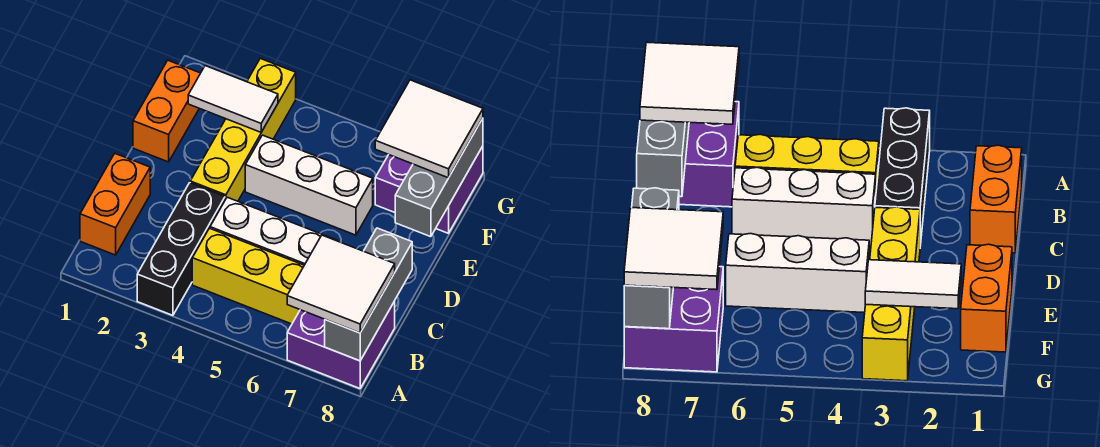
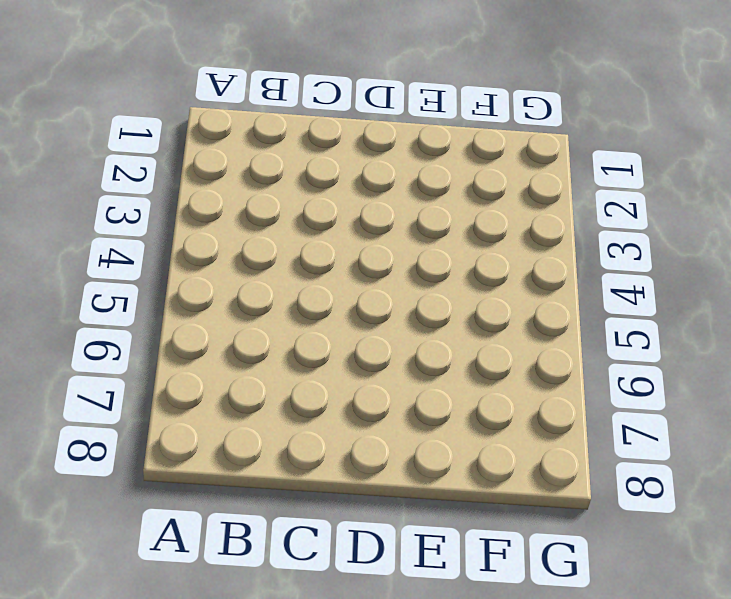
none -> black 1x3 brick [137,183,225,315]
none -> purple 2x2 brick [287,301,395,388]
none -> orange 1x2 brick [80,154,150,255]

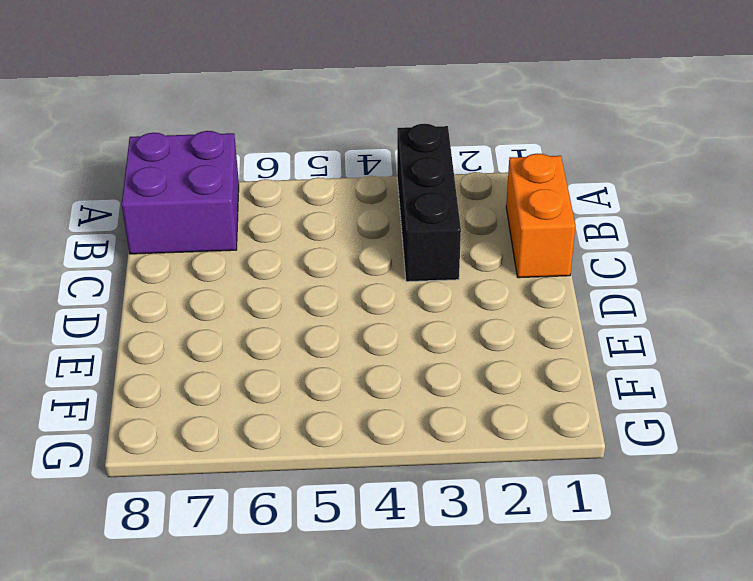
none -> yellow 1x3 brick [192,228,304,324]
none -> white 1x3 brick [210,197,337,265]
none -> yellow 1x4 brick [190,59,296,201]

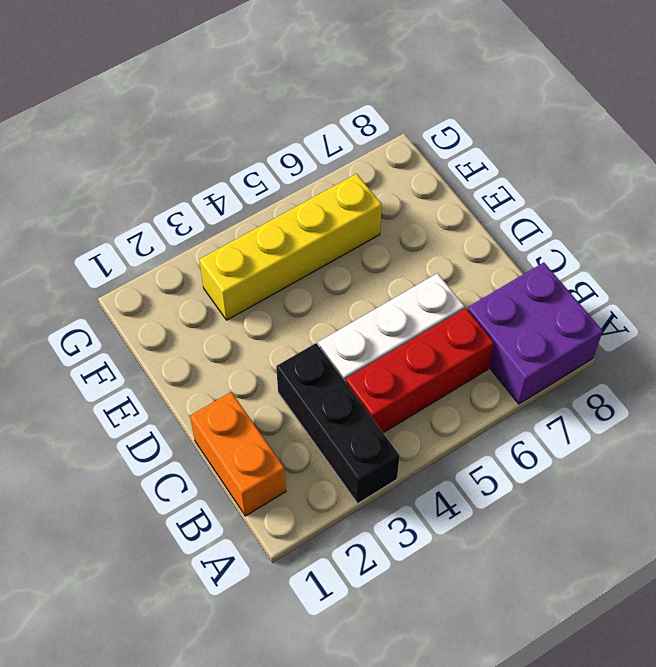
red 1x3 brick [346,308,494,433] -> yellow 1x3 brick [192,228,304,324]
yellow 1x4 brick [199,174,382,320] -> yellow 1x4 brick turned to [190,59,296,201]
none -> orange 1x2 brick [133,60,200,162]
none -> white 1x3 brick [245,135,373,235]
none -> purple 2x2 brick [375,146,483,233]

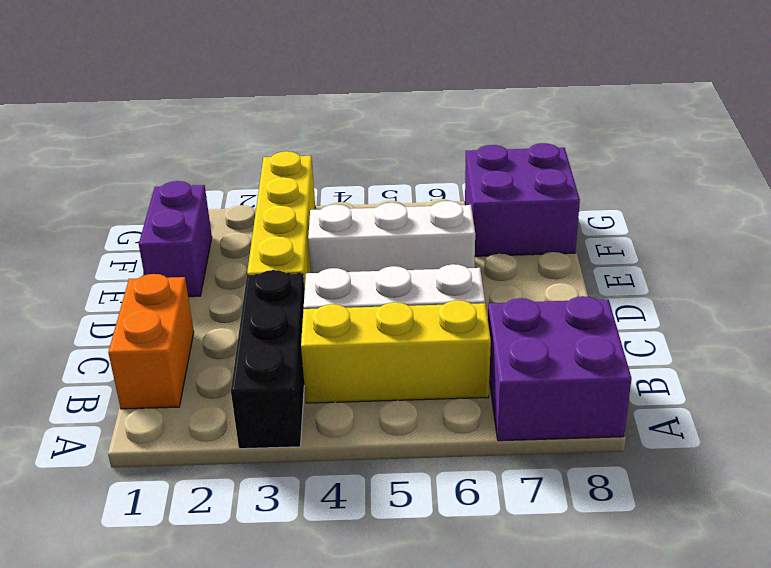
purple 1x2 brick [139,181,212,297] -> orange 1x2 brick [133,60,200,162]
none -> grey 1x3 brick [325,228,412,361]
none -> grey 1x3 brick [395,118,483,237]
none -> white 1x2 tile [188,66,278,132]

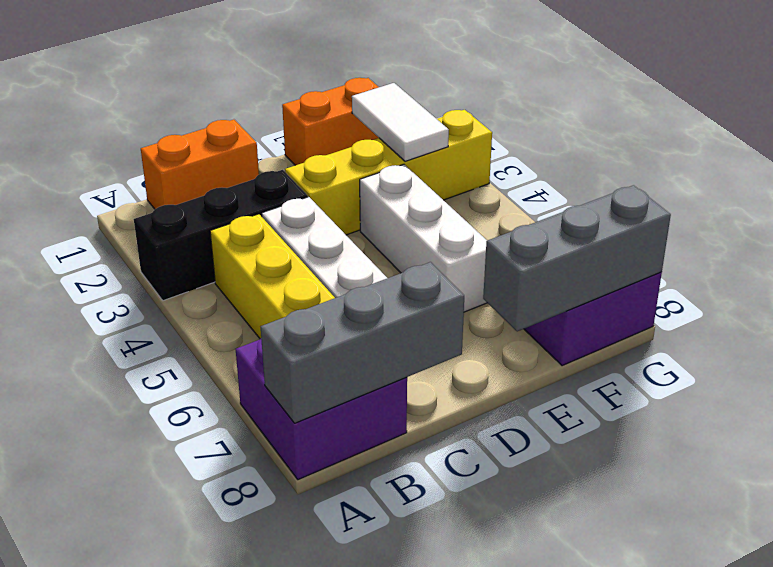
none -> white 2x2 tile [287,235,395,333]
none -> white 2x2 tile [375,80,483,178]

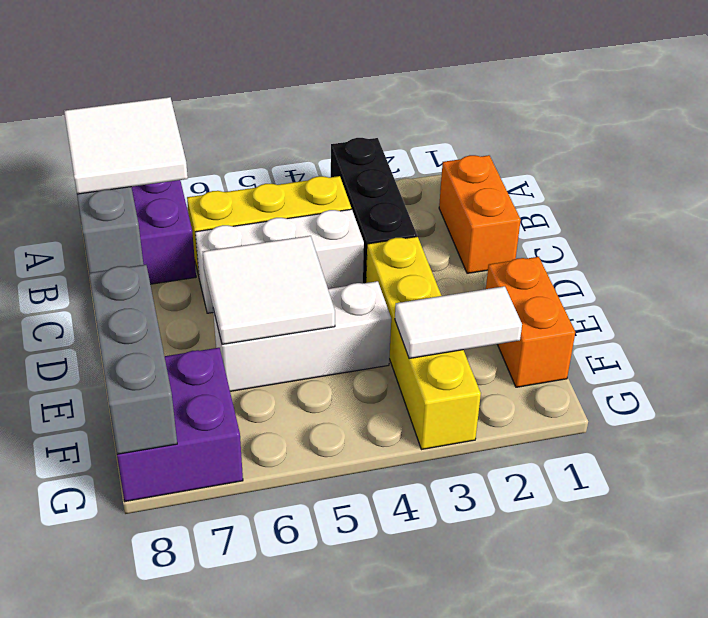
white 2x2 tile [203,236,335,344] -> white 2x2 tile moved to [375,80,483,178]

